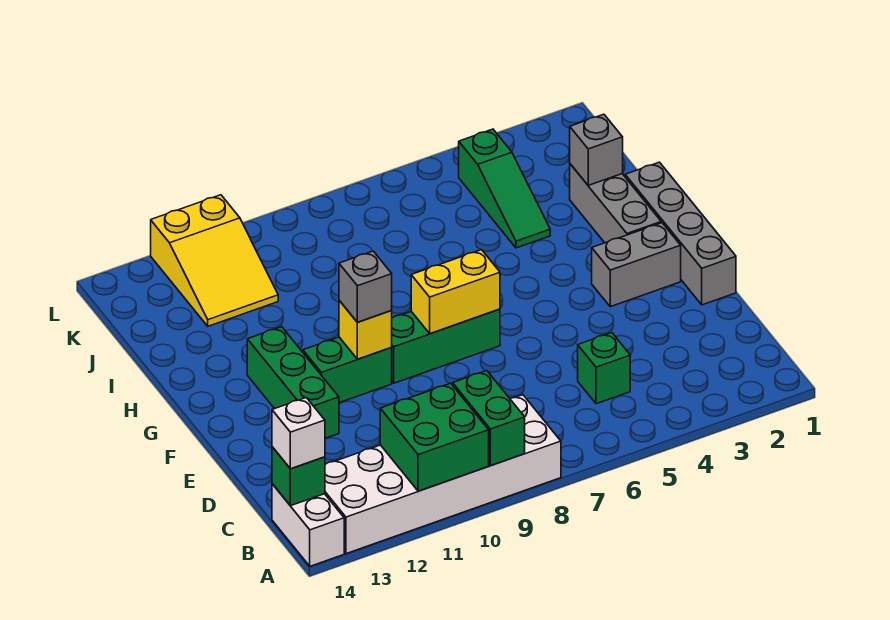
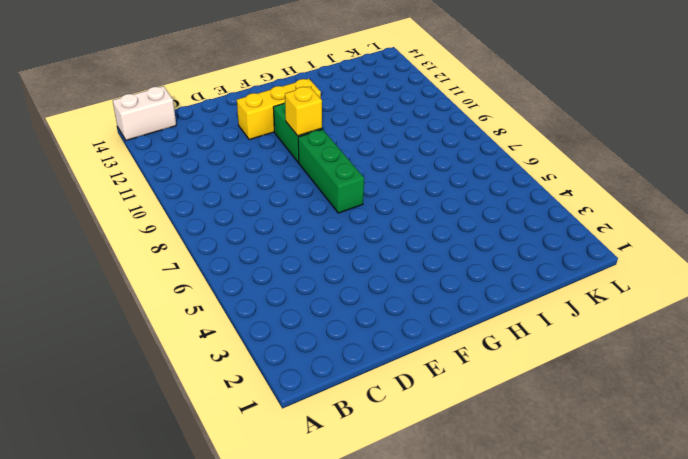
yellow 1x3 brick [237,79,321,140] -> green 1x3 brick [247,327,339,438]
none -> white 2x6 brick [325,395,561,554]
none -> green 1x1 brick [578,333,630,404]
none -> grey 1x4 brick [625,162,736,305]

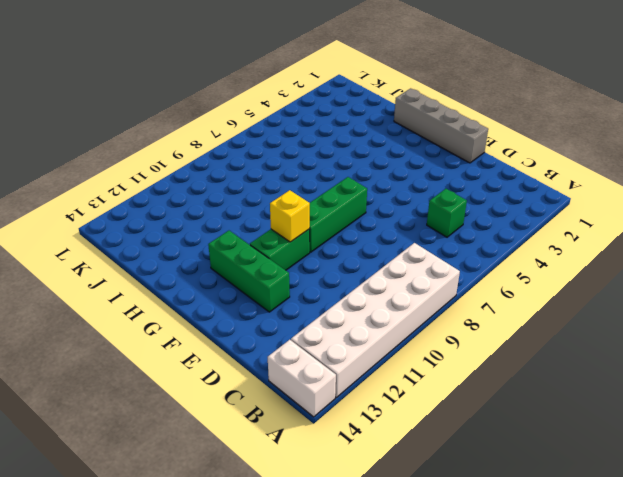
none -> grey 1x2 brick [592,223,681,307]
none -> grey 1x3 brick [570,164,661,243]
none -> green 1x3 slope [459,129,550,248]

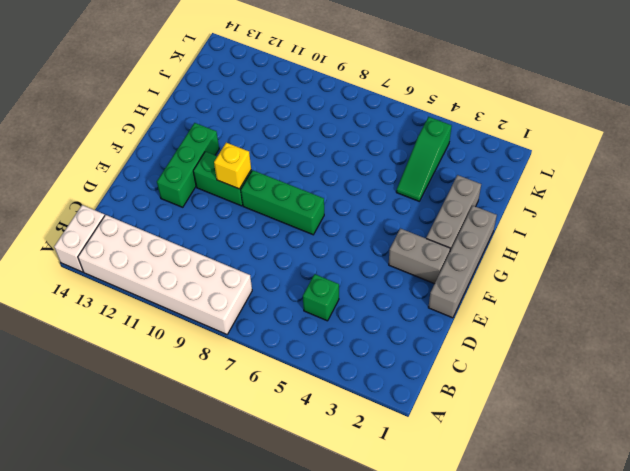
none -> yellow 2x3 slope [151,195,278,326]
none -> green 1x2 brick [453,371,525,466]
none -> green 2x2 brick [380,383,489,491]

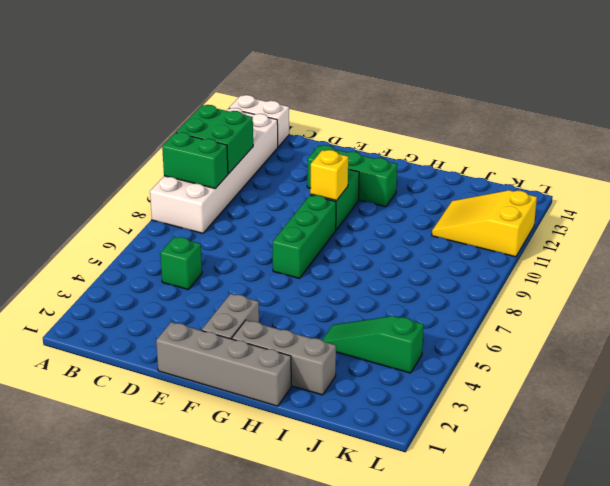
none -> green 1x1 brick [272,447,325,506]
none -> yellow 1x2 brick [411,250,500,333]
none -> grey 1x1 brick [570,114,623,185]

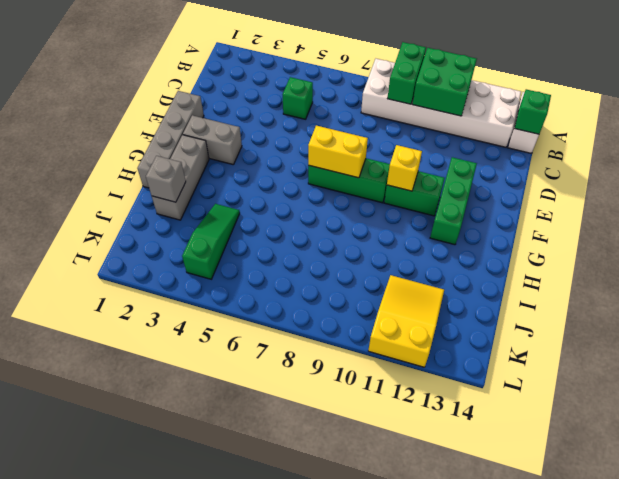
none -> white 1x1 brick [272,398,325,469]
none -> grey 1x1 brick [339,251,392,322]

